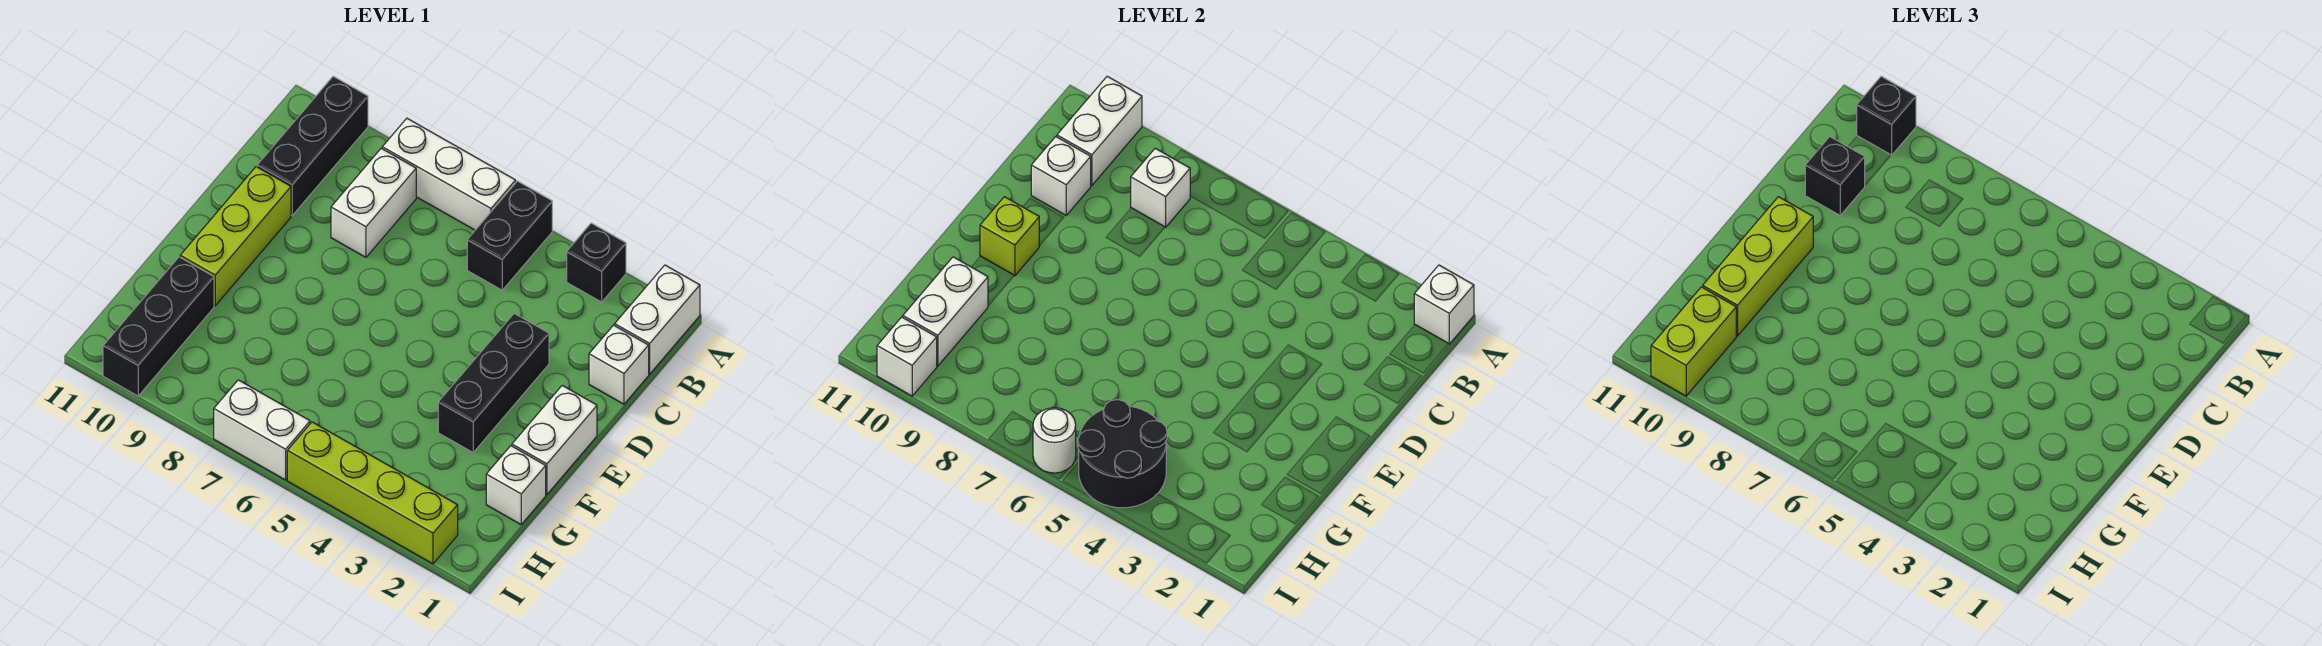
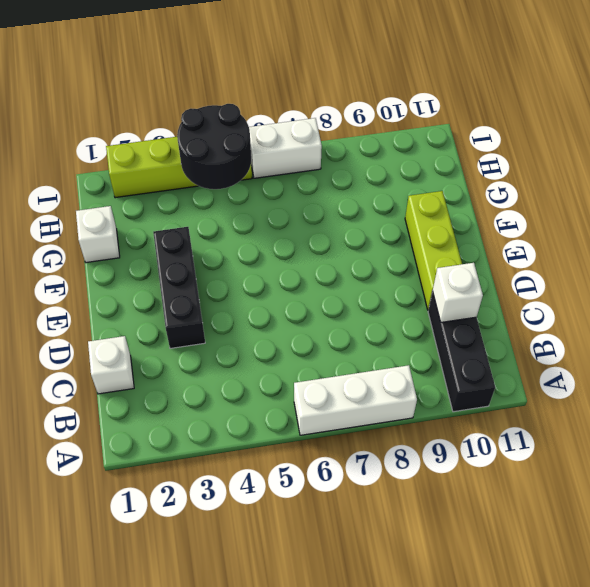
none -> white 1x2 brick [615,265,700,374]
none -> black 1x1 brick [567,223,626,302]
none -> black 1x2 brick [467,181,552,290]

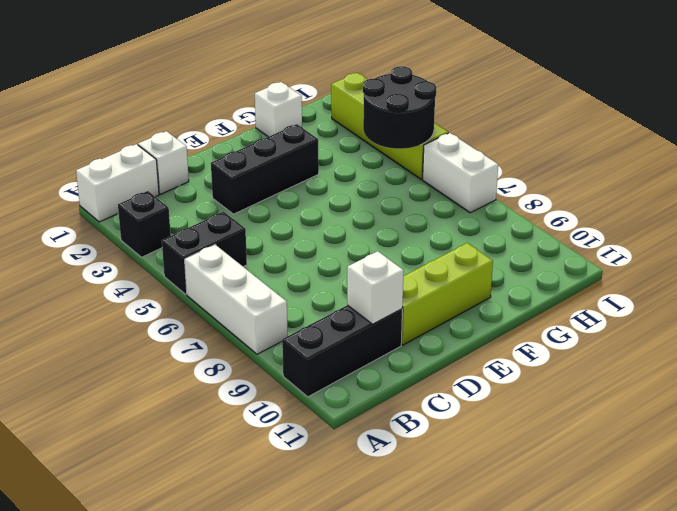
none -> white 1x2 brick [331,148,416,257]
none -> white 1x2 brick [512,386,597,494]
none -> black 1x3 brick [103,257,214,396]

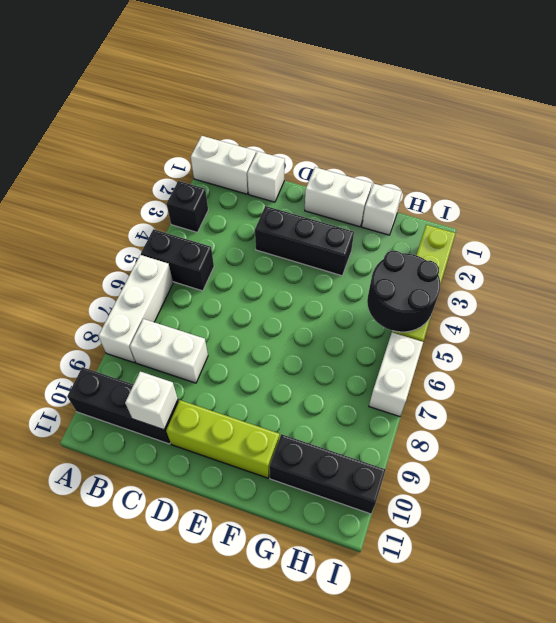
none -> white 1x1 brick [1414,265,1474,344]
none -> white 1x2 brick [1057,76,1142,185]
none -> white 1x1 brick [1131,148,1190,227]

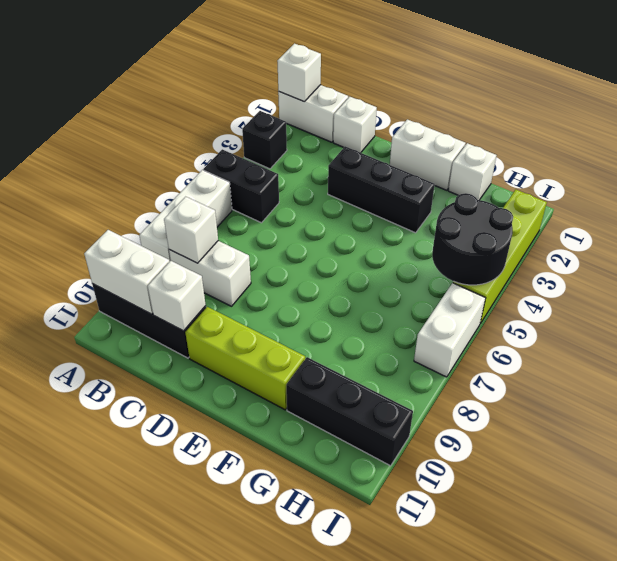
none -> lime 1x1 brick [980,197,1039,276]
none -> white 1x2 brick [903,257,988,366]
none -> white 1x1 round brick [1033,408,1076,473]

